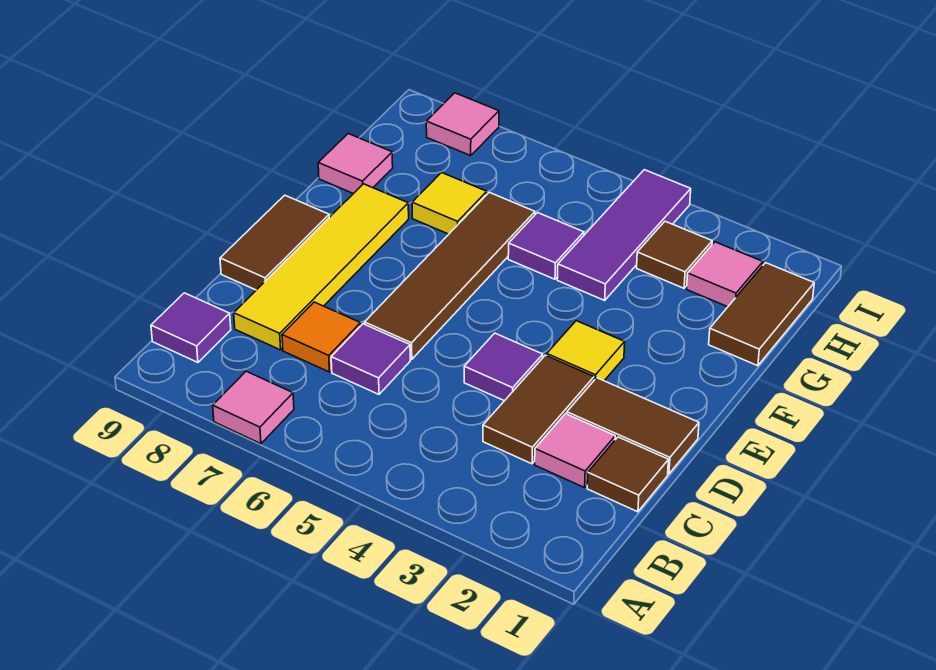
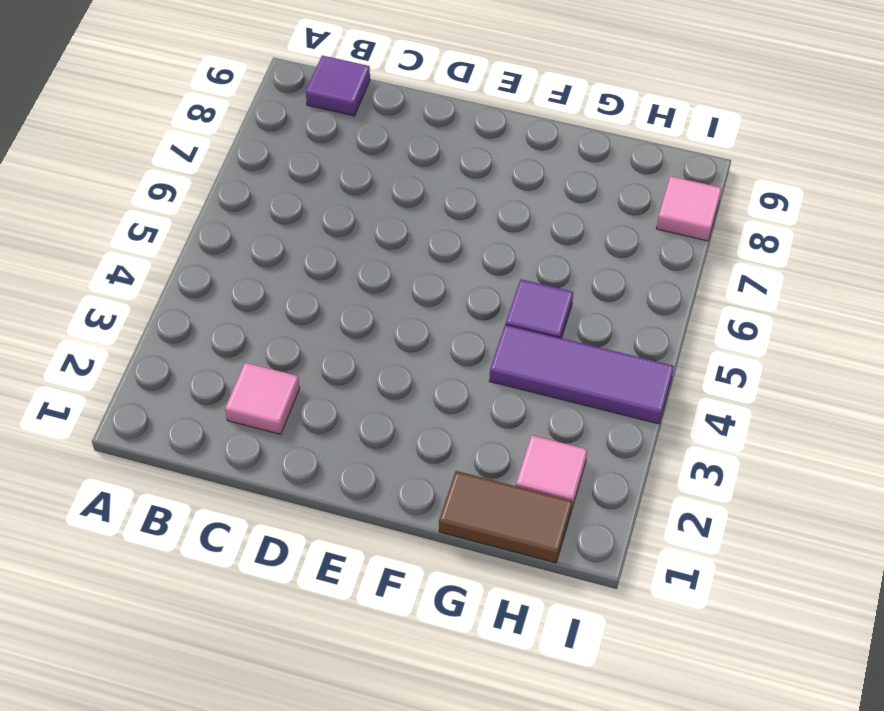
none -> pink 1x1 tile [213,371,294,444]
none -> brown 1x1 tile [587,437,668,512]
none -> brown 1x2 tile [483,355,594,464]

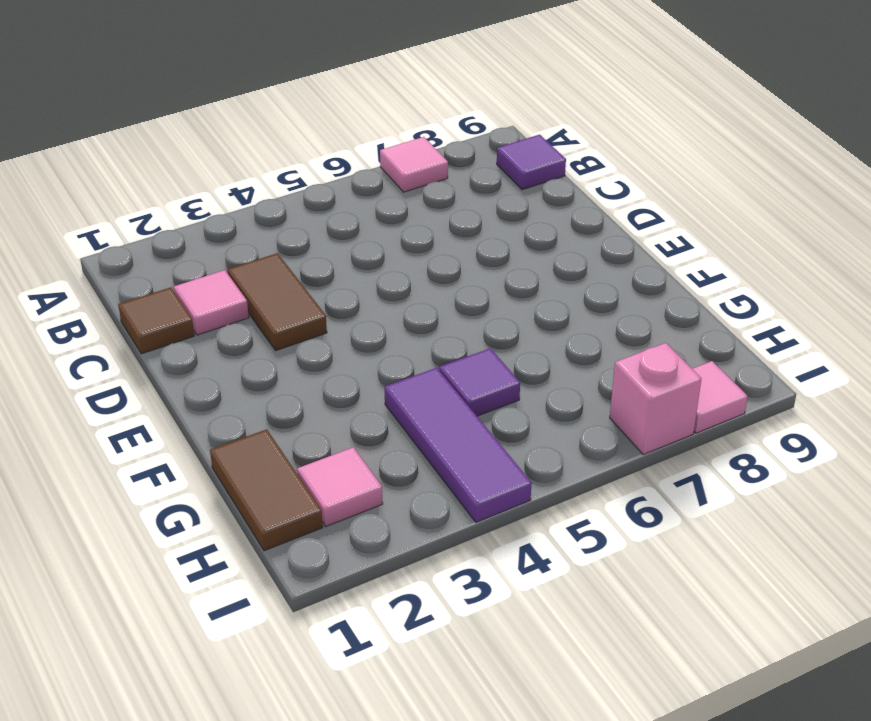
pink 1x1 brick [610,343,701,455] -> none
none -> purple 1x1 tile [331,324,410,394]
none -> orange 1x1 tile [282,302,361,372]
none -> yellow 1x4 tile [234,184,409,350]

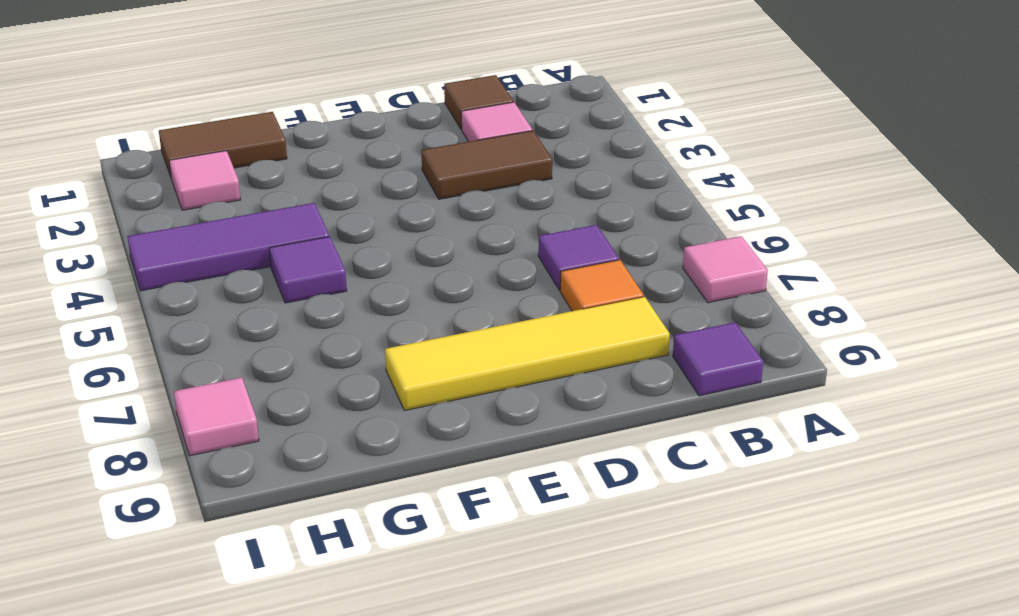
none -> brown 1x2 tile [567,378,699,474]
none -> purple 1x1 tile [464,333,543,401]
none -> brown 1x4 tile [365,192,535,359]

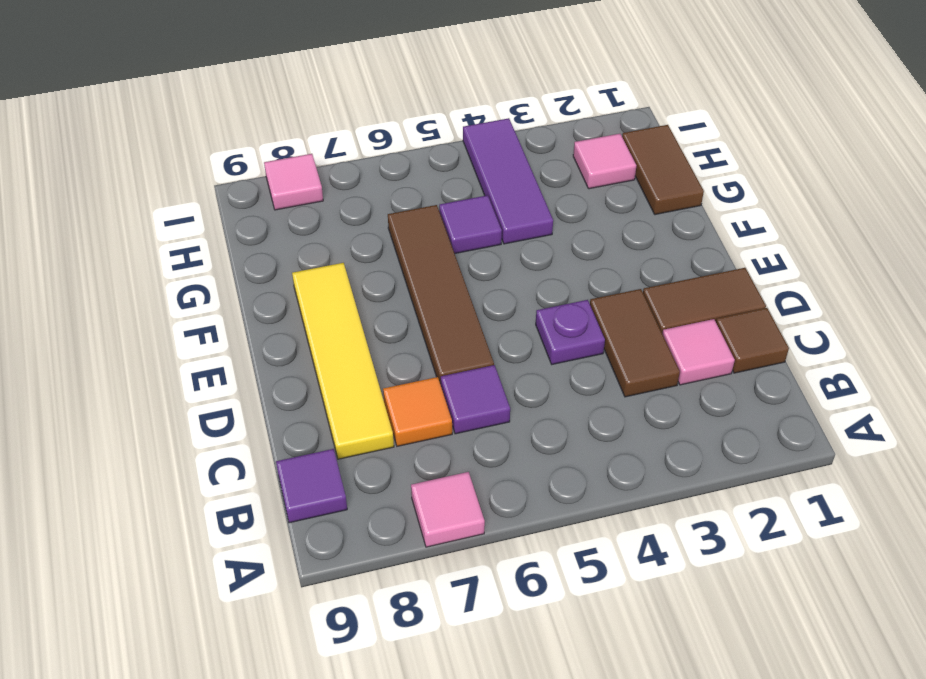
purple 1x1 plate [536,300,605,364] -> purple 1x1 tile [464,333,543,401]
none -> brown 1x2 tile [220,195,329,290]
none -> yellow 1x1 tile [547,321,625,381]
none -> yellow 1x1 tile [412,173,487,234]

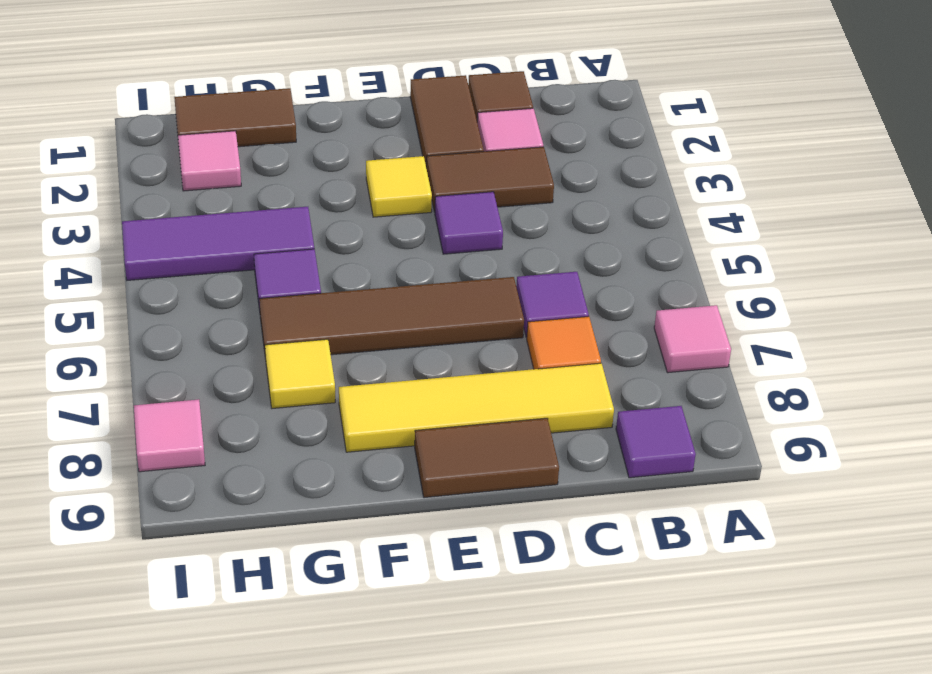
none -> pink 1x1 tile [318,134,393,194]
none -> brown 1x1 tile [637,221,712,288]

